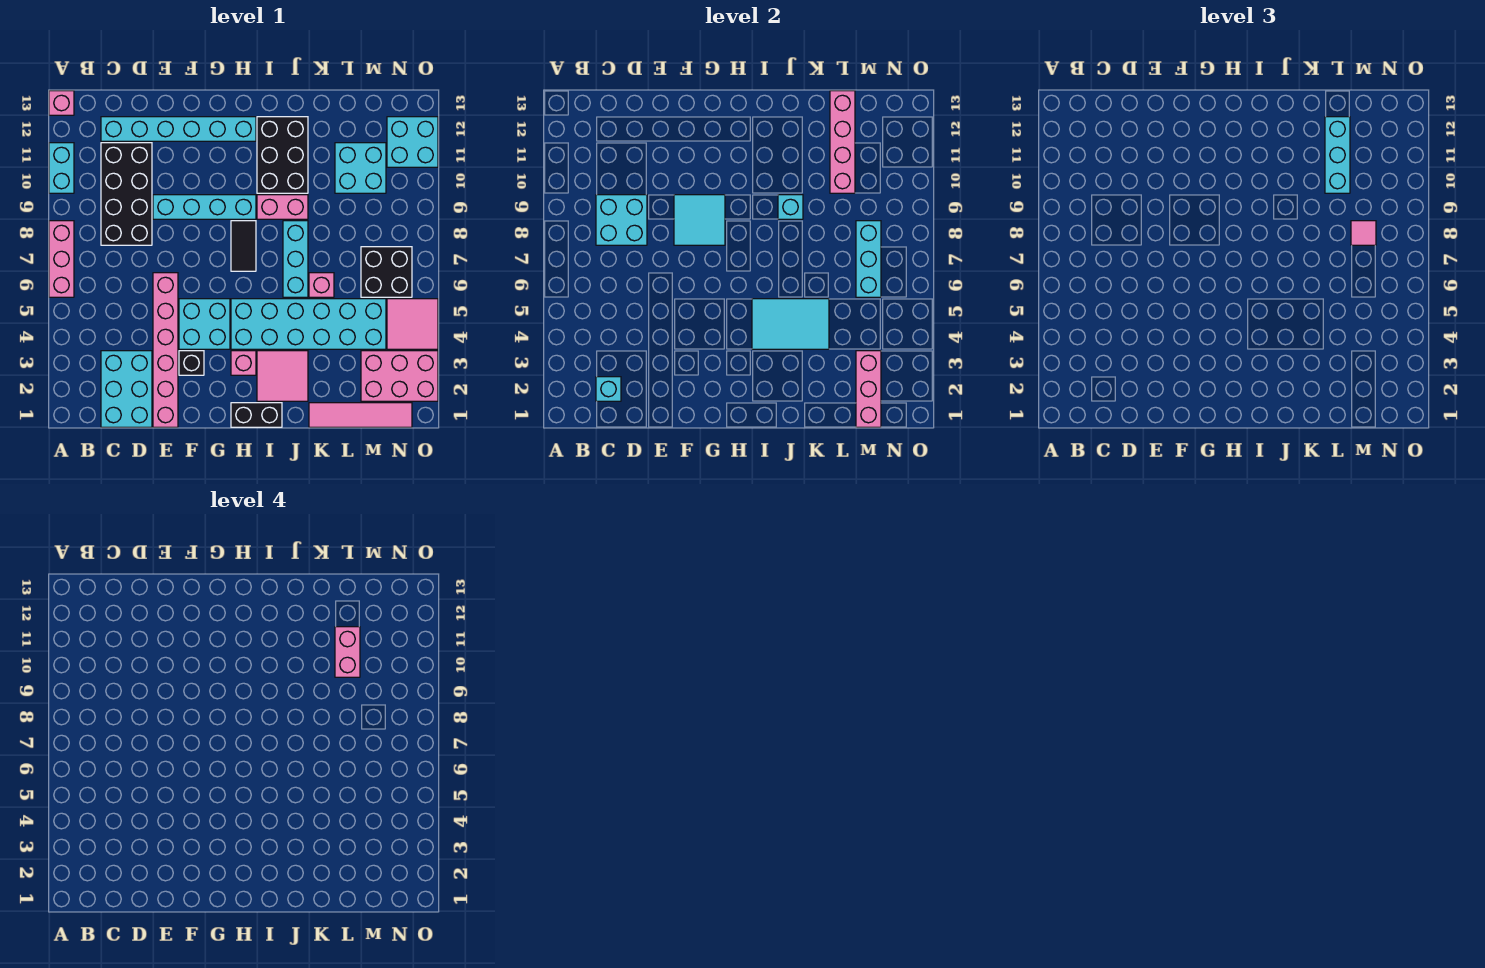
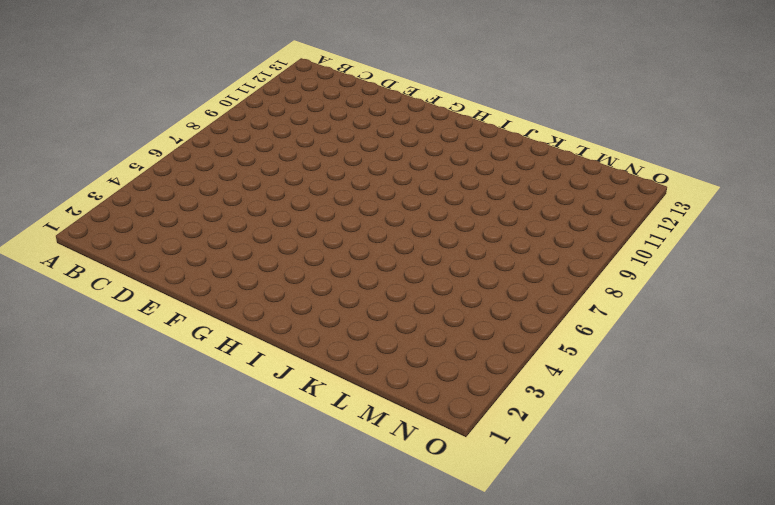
none -> pink 1x3 brick [49,221,74,297]
none -> cyan 1x2 brick [49,143,74,193]
none -> pink 1x1 brick [49,91,74,115]
none -> cyan 2x3 brick [101,351,152,427]

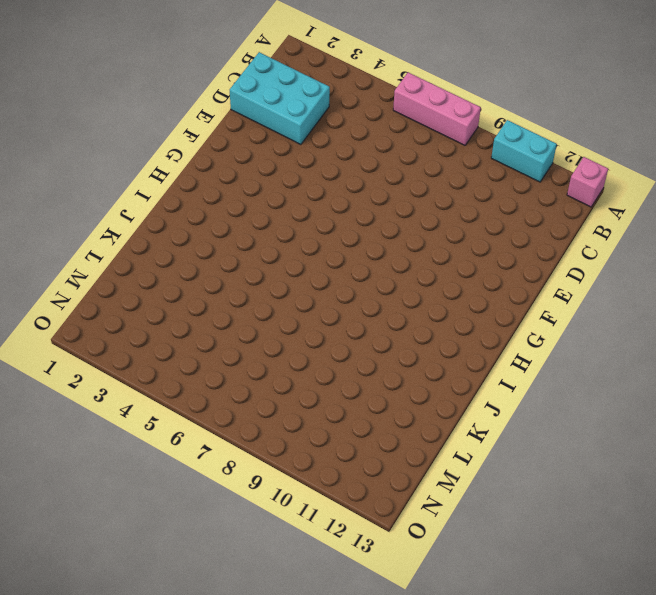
none -> black 2x4 brick [101,143,152,245]
none -> cyan 1x6 brick [101,117,256,141]
none -> pink 1x6 brick [153,273,178,427]
none -> cyan 1x4 brick [153,195,256,219]

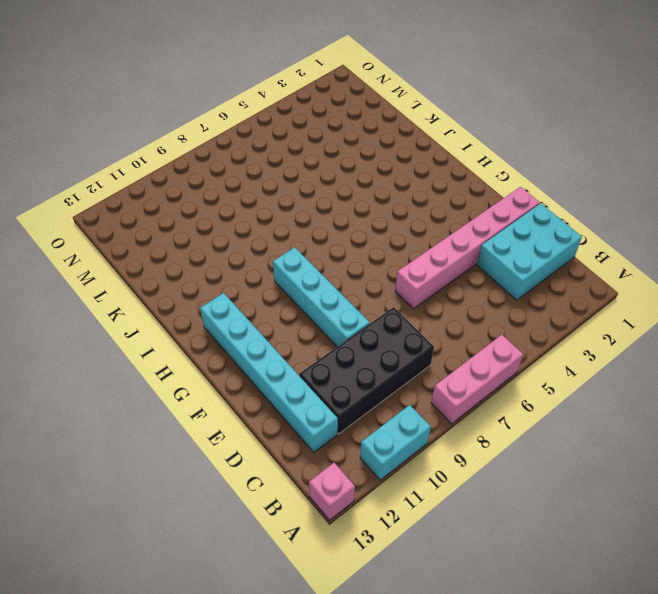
none -> black 1x1 brick [179,351,204,375]
none -> cyan 2x2 brick [179,299,230,349]
none -> black 1x2 brick [231,403,282,427]
none -> pink 1x1 brick [231,351,256,375]

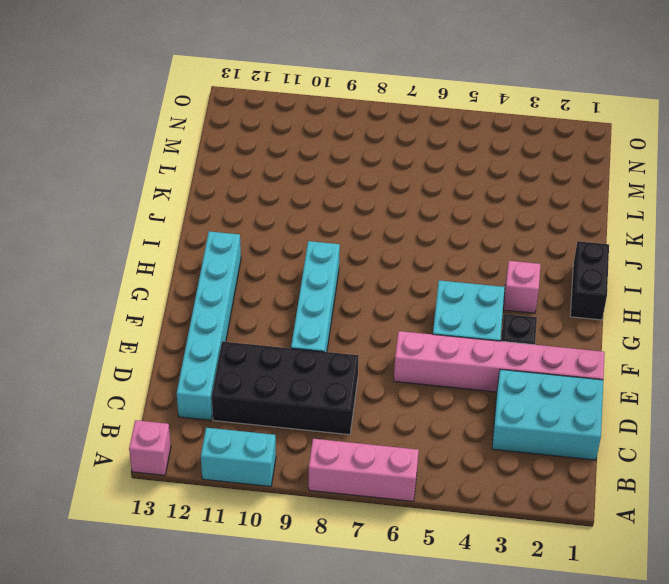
none -> cyan 2x6 brick [231,299,386,349]
none -> black 1x2 tile [231,221,256,271]
none -> pink 2x2 tile [257,351,308,401]
none -> pink 1x2 brick [257,195,308,219]

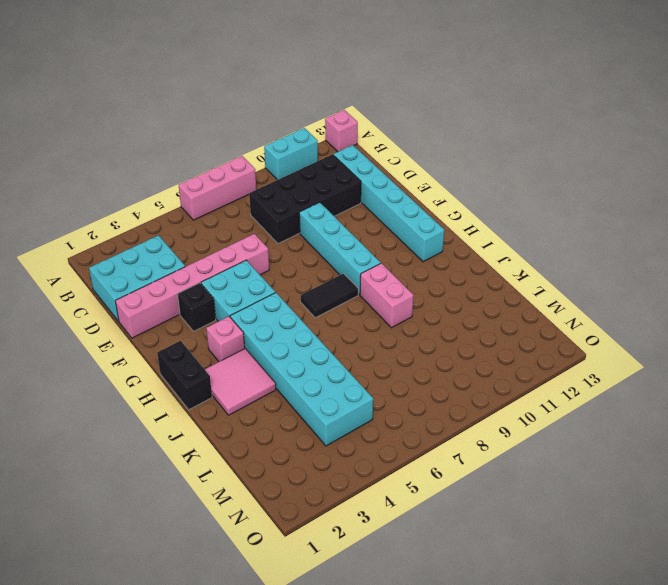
none -> black 2x3 brick [257,117,308,193]
none -> cyan 1x3 brick [283,221,308,297]
none -> pink 1x4 tile [309,403,412,427]
none -> pink 1x1 brick [309,273,334,297]

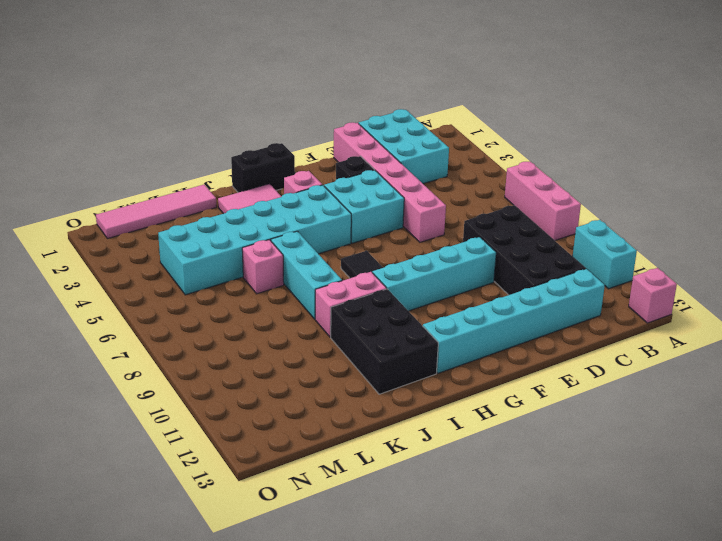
none -> cyan 2x2 brick [335,143,386,193]
none -> pink 2x3 brick [361,351,438,401]
none -> black 2x2 brick [361,247,412,297]
none -> pink 2x2 tile [387,299,438,349]

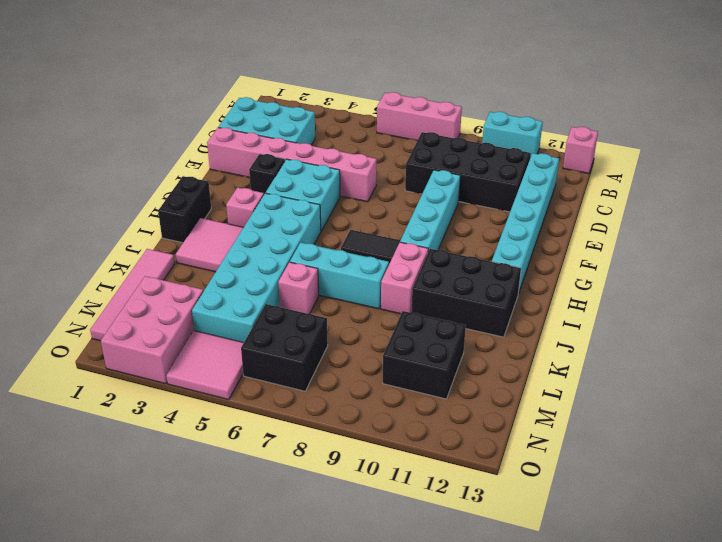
black 2x2 brick [383,311,466,399] -> cyan 2x2 brick [335,143,386,193]
none -> cyan 2x2 brick [387,117,438,167]
none -> cyan 1x1 brick [596,377,621,401]
none -> cyan 2x2 brick [596,195,647,245]
none -> cyan 2x2 tile [674,195,725,245]

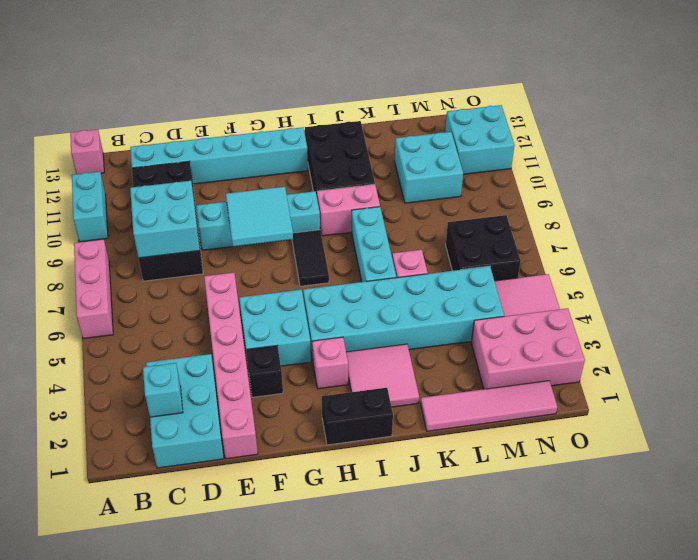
none -> cyan 2x3 tile [752,299,829,349]
none -> cyan 1x1 brick [778,195,803,219]
none -> pink 1x4 brick [830,91,855,193]
none -> pink 1x3 brick [856,351,881,427]

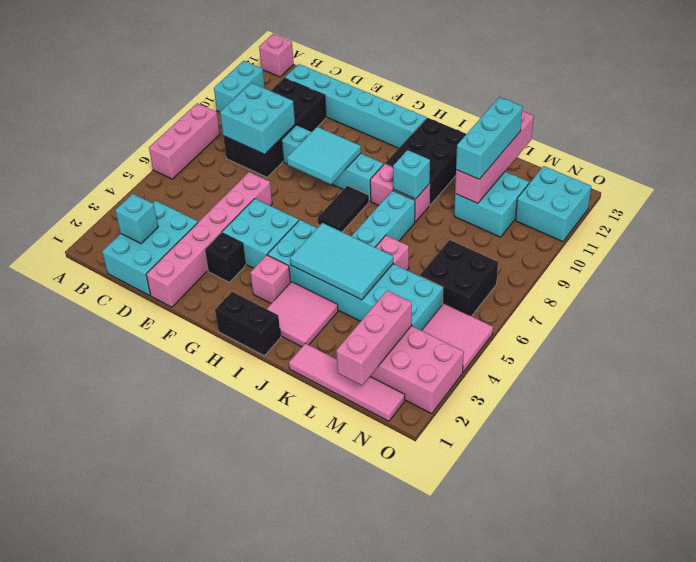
none -> cyan 1x3 brick [856,221,881,297]
none -> pink 1x1 tile [1351,221,1376,245]
none -> pink 1x2 brick [335,627,360,677]

